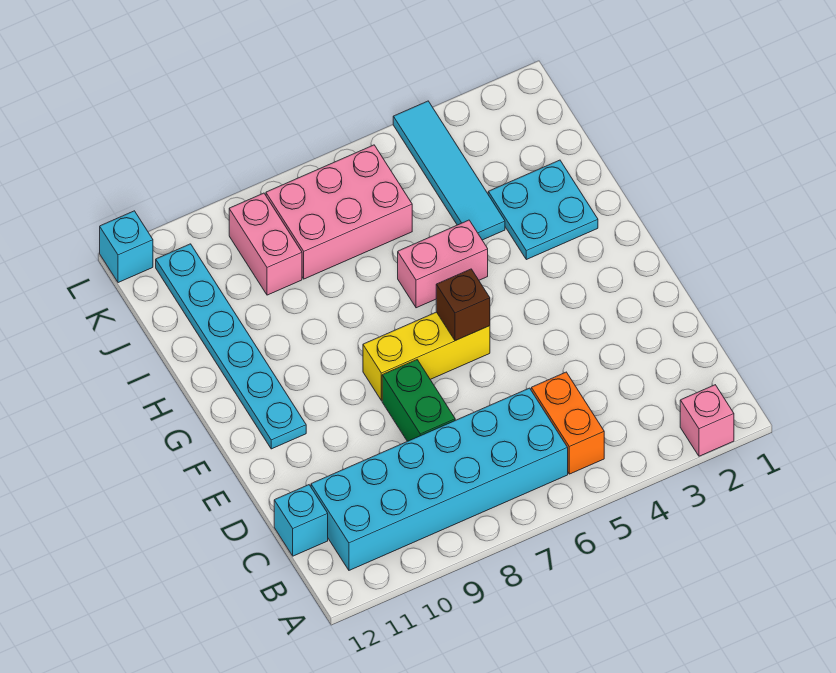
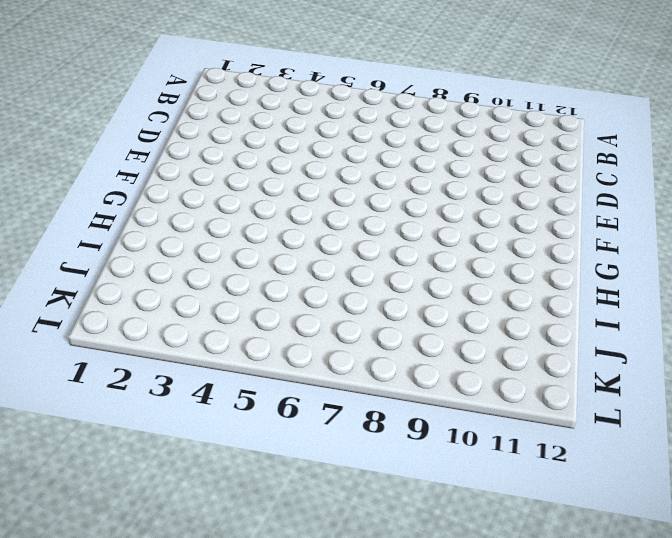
none -> pink 1x1 brick [680,385,734,456]
none -> orange 1x2 brick [531,372,604,474]
none -> cyan 2x6 brick [311,388,568,570]

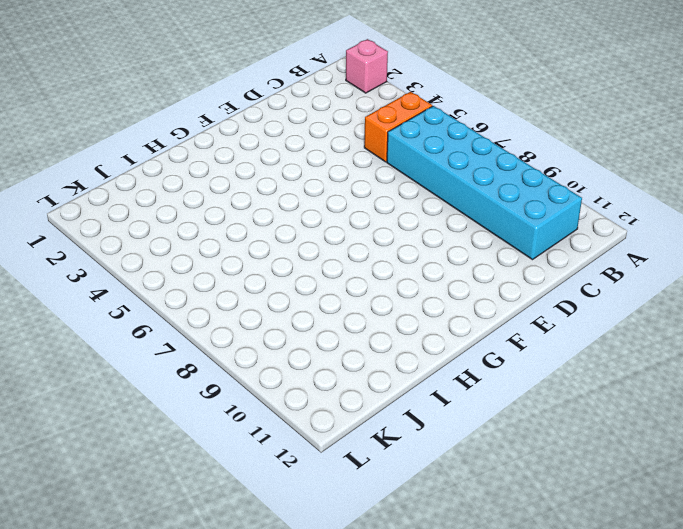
none -> cyan 1x1 brick [274,485,328,556]
none -> green 1x2 brick [382,360,455,441]
none -> yellow 1x3 brick [363,312,490,401]

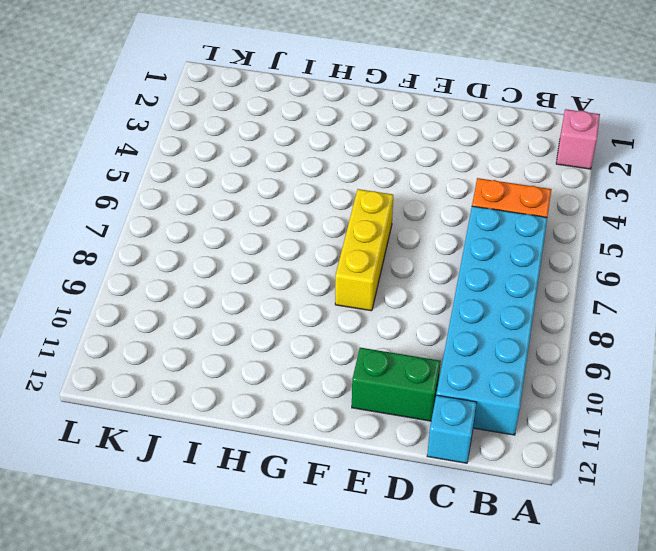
green 1x2 brick [352,348,441,421] -> green 1x2 brick moved to [382,360,455,441]
none -> cyan 1x6 plate [156,244,306,449]
none -> cyan 2x2 plate [488,160,598,260]
none -> pink 1x2 brick [398,220,488,308]

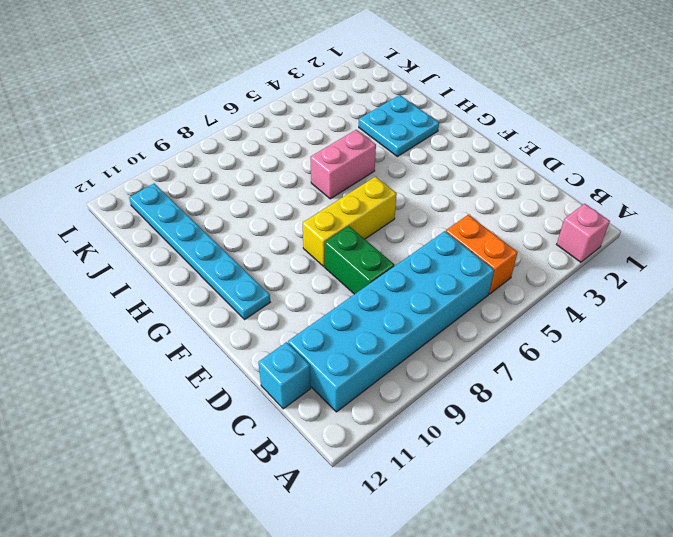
none -> cyan 1x4 tile [393,101,505,240]
none -> pink 2x3 brick [266,145,412,279]
none -> pink 1x2 brick [229,193,302,295]

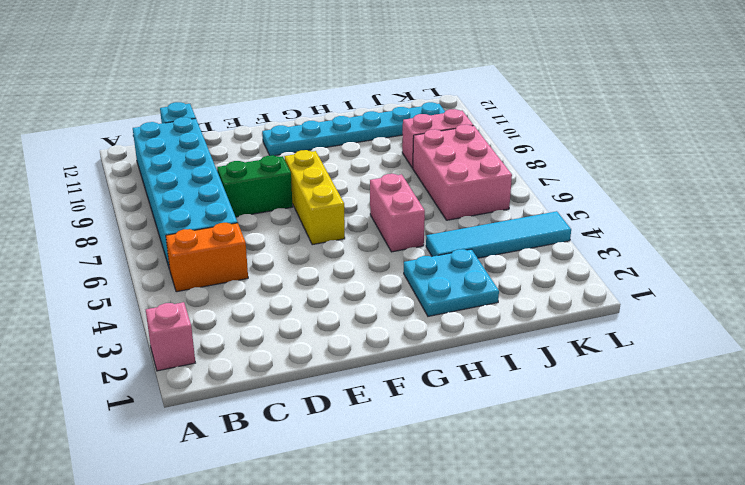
none -> cyan 1x1 brick [100,211,153,283]
none -> brown 1x1 brick [436,269,490,341]

